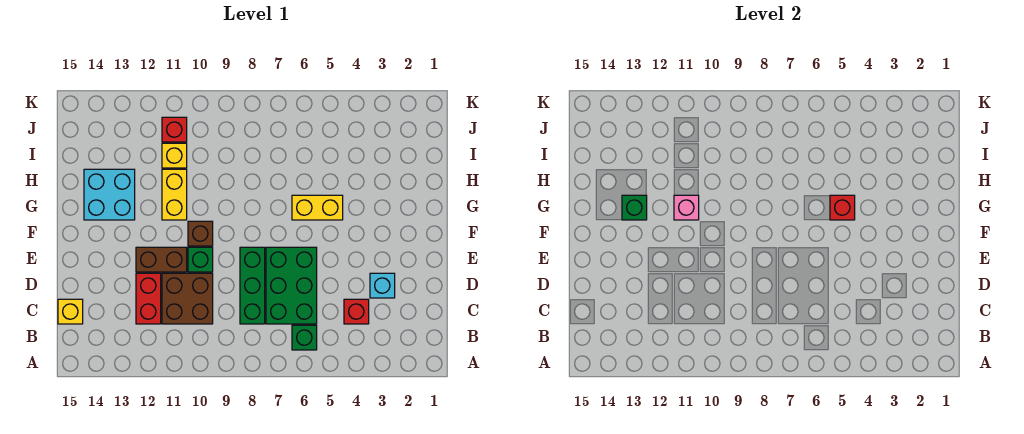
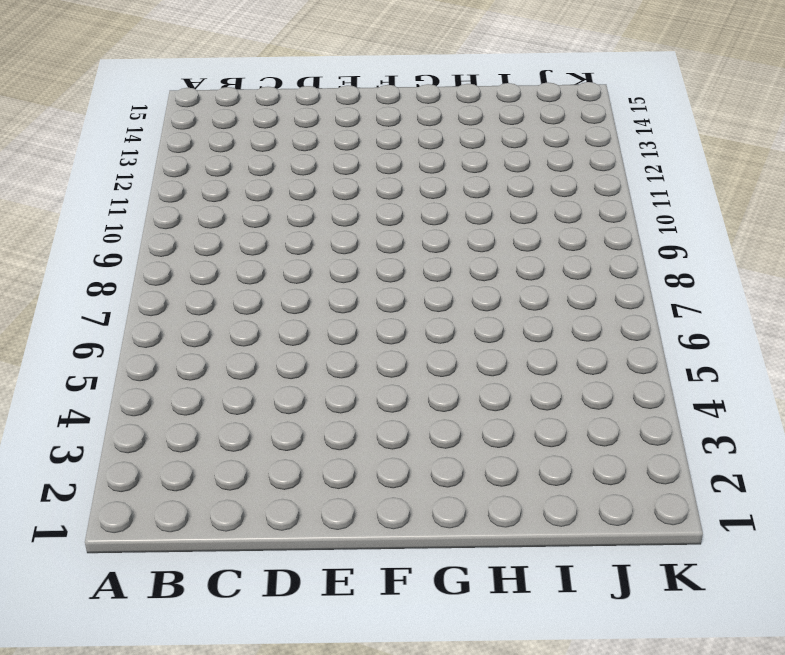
none -> green 1x1 brick [292,325,317,350]
none -> red 1x1 brick [344,299,369,324]
none -> green 2x3 brick [266,247,317,324]

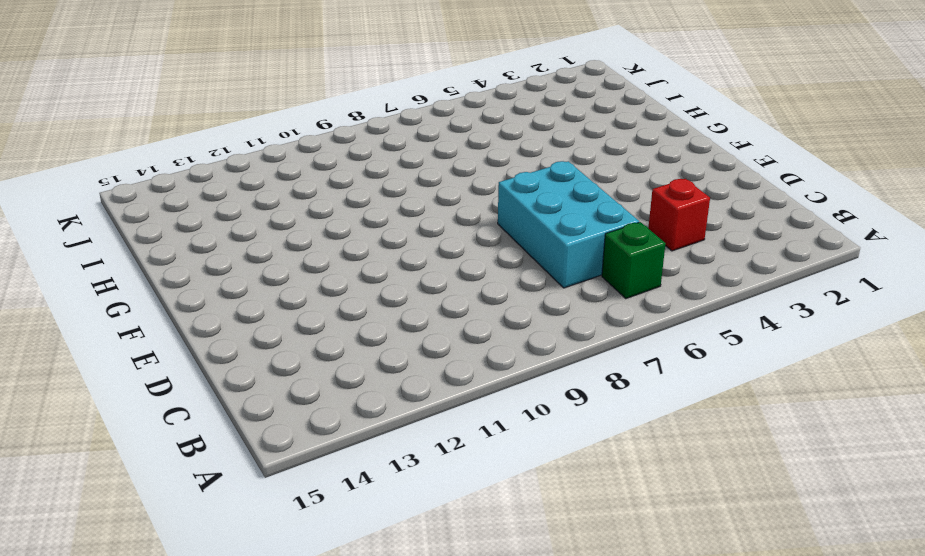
cyan 2x3 brick [498,161,639,288] -> green 2x3 brick [266,247,317,324]
none -> green 1x3 brick [240,247,265,324]
none -> brown 2x2 brick [162,273,213,324]
none -> red 1x2 brick [136,273,161,324]

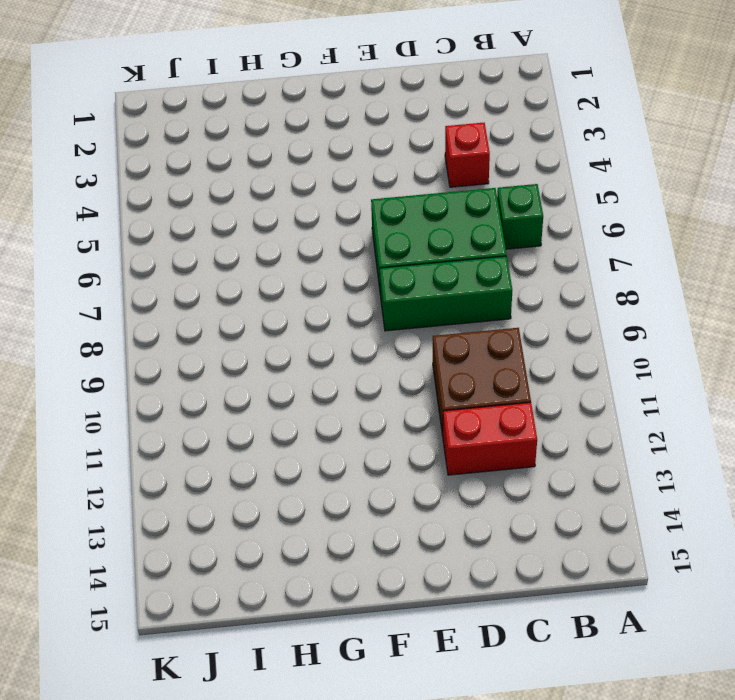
none -> yellow 1x1 brick [58,299,83,324]
none -> cyan 1x1 brick [370,273,395,298]
none -> green 1x1 brick [188,247,213,272]

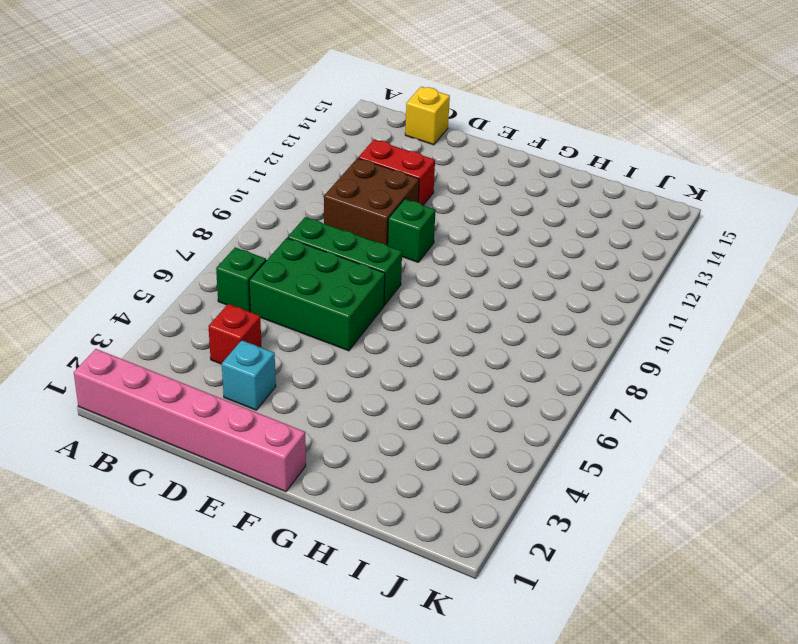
pink 1x6 brick [74,349,306,492] -> none
none -> brown 1x2 brick [136,247,187,272]
none -> brown 1x1 brick [188,221,213,246]
none -> yellow 1x2 brick [292,195,343,220]

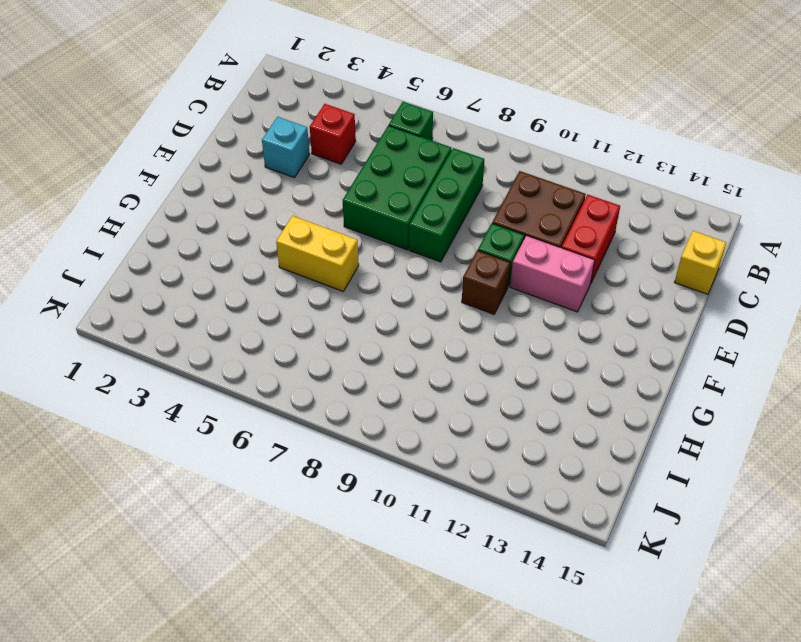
pink 1x2 brick [510,236,595,312] -> brown 1x2 brick [136,247,187,272]
none -> yellow 1x2 brick [162,169,187,220]
none -> cyan 2x2 brick [84,169,135,220]
none -> yellow 1x1 brick [162,143,187,168]

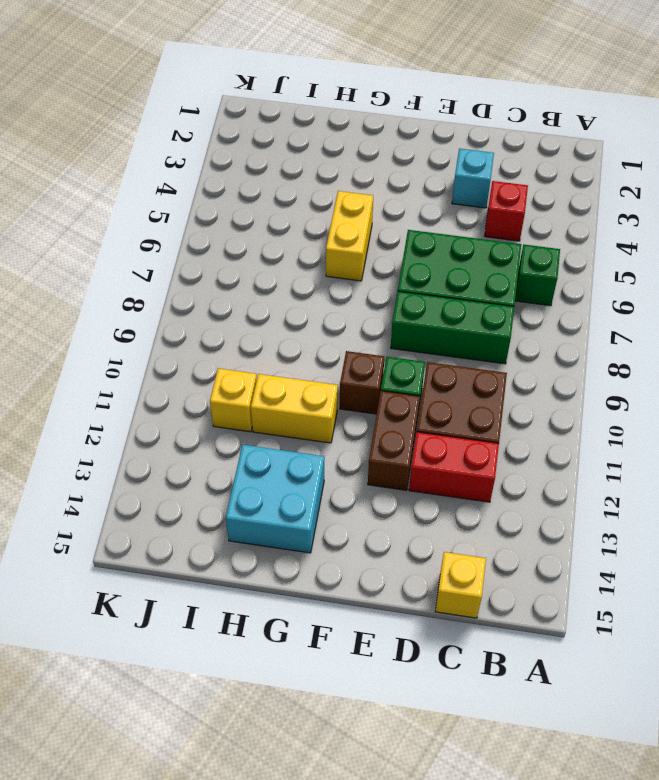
none -> red 1x1 brick [162,117,187,142]
none -> red 1x1 brick [830,195,855,220]
none -> pink 1x1 brick [674,195,699,220]

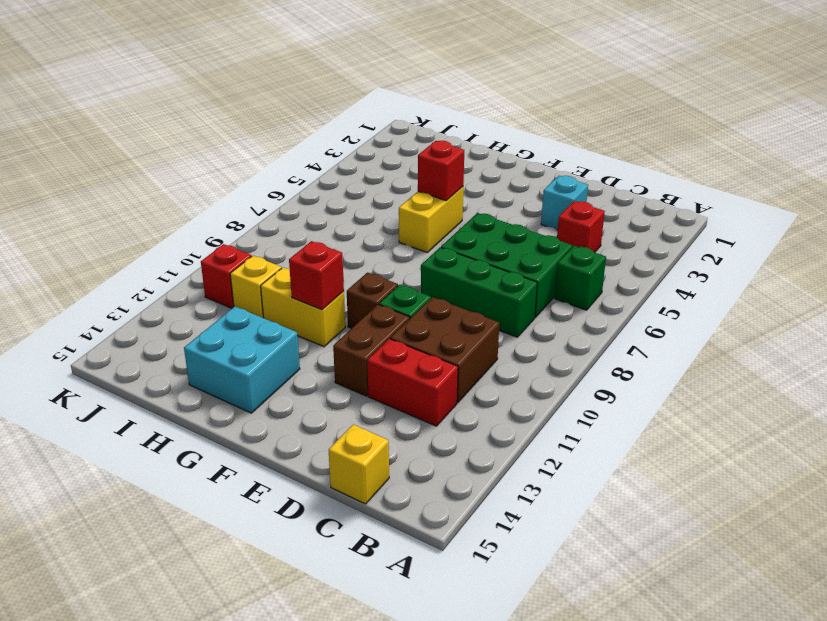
red 1x1 brick [289,241,344,310] -> pink 1x1 brick [674,195,699,220]
none -> green 1x1 brick [622,195,647,220]

